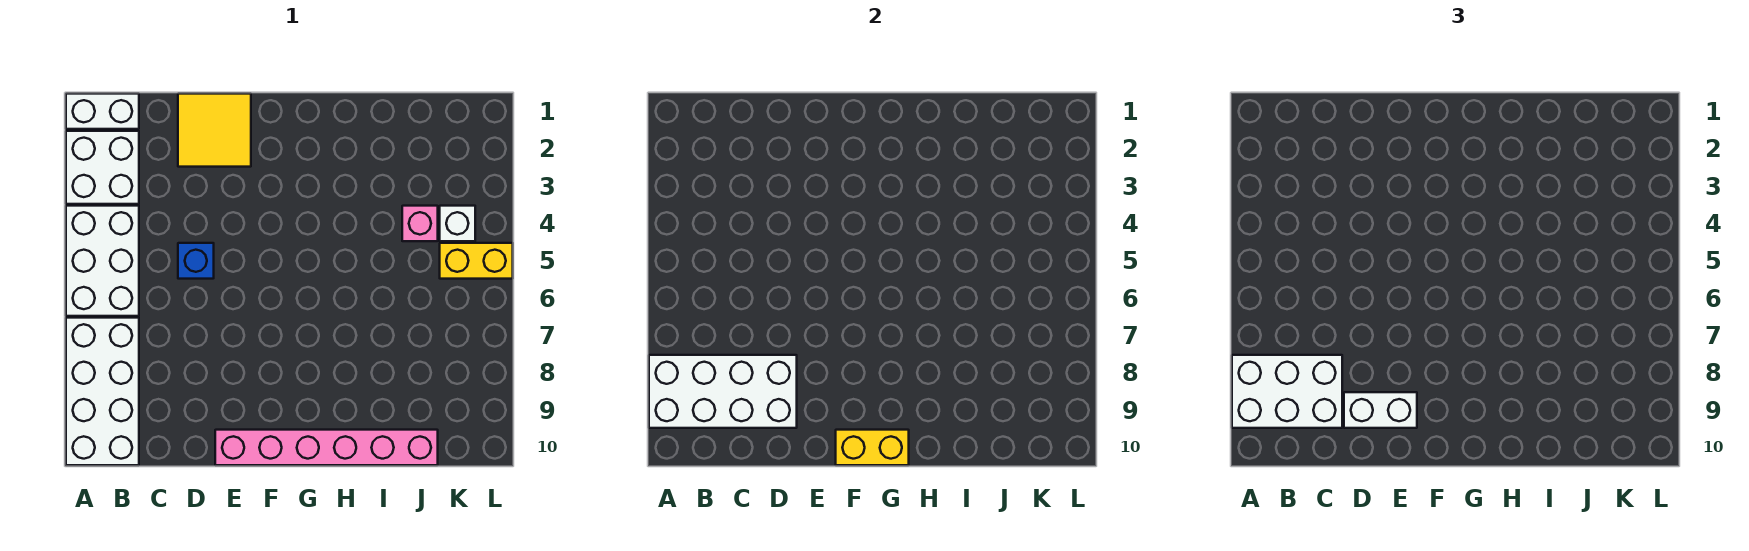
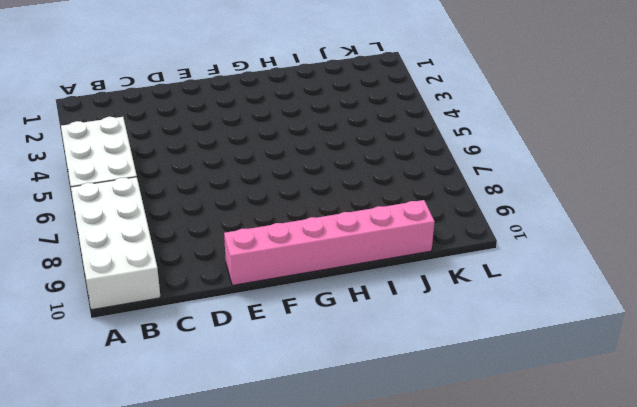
none -> white 1x2 brick [66,94,139,129]
none -> white 2x2 brick [66,131,139,204]
none -> yellow 2x2 tile [178,94,251,167]

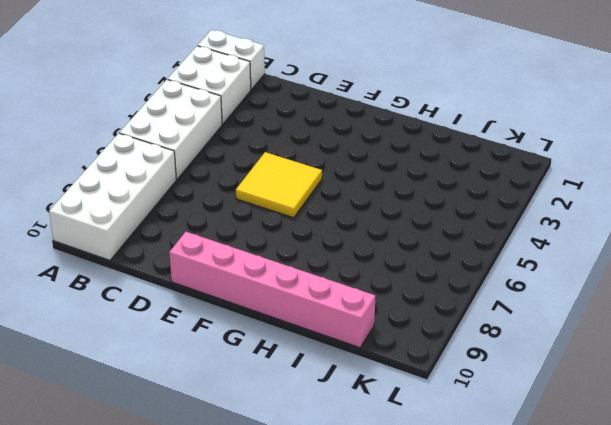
yellow 2x2 tile [236,152,322,218] -> yellow 2x2 tile moved to [178,94,251,167]
none -> blue 1x1 brick [178,243,214,279]
none -> pink 1x1 brick [402,206,438,241]
none -> white 1x1 brick [440,206,475,241]

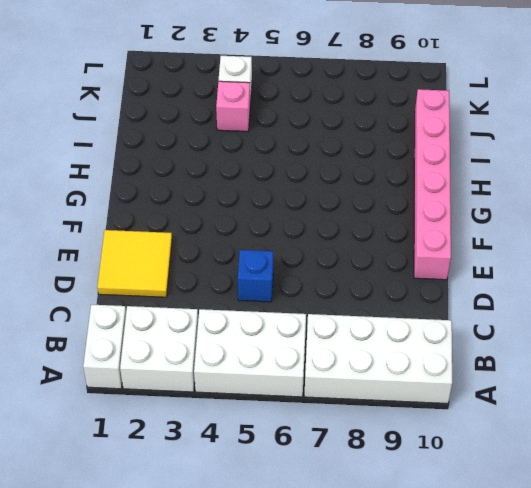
none -> yellow 1x2 brick [440,243,513,279]
none -> white 2x4 brick [649,355,797,428]
none -> yellow 1x2 brick [836,430,909,465]

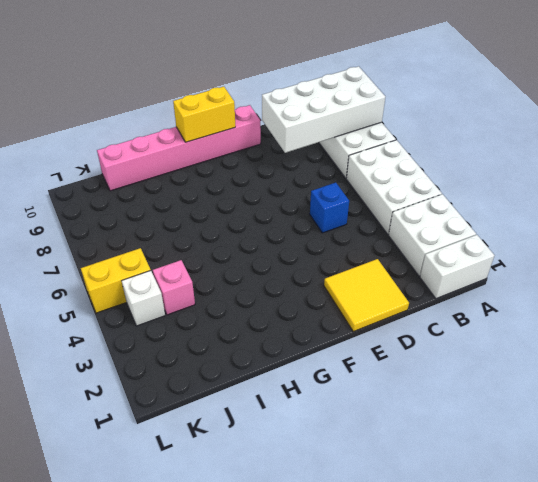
none -> white 2x3 brick [1232,355,1342,428]
none -> white 1x2 brick [1344,392,1417,428]

